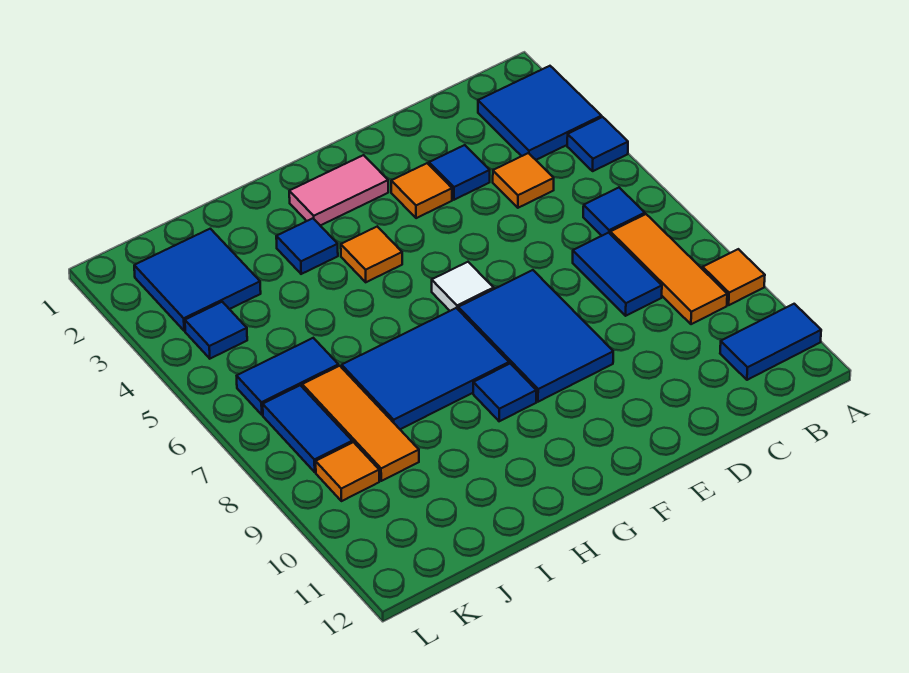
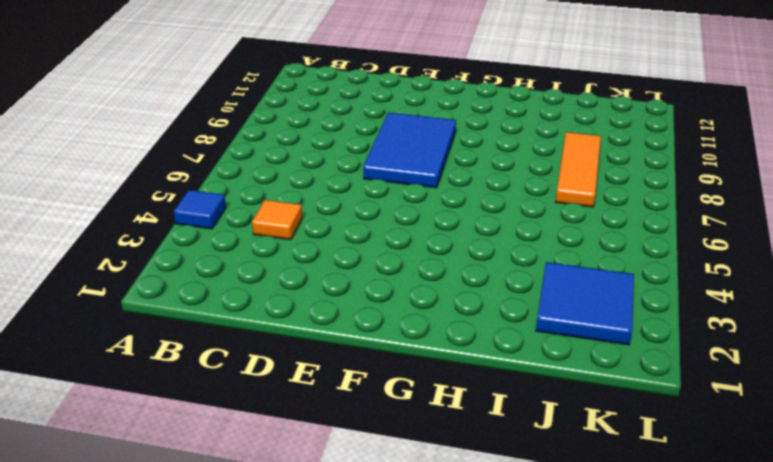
none -> blue 2x2 tile [478,66,602,160]
none -> orange 1x1 tile [703,249,765,305]
none -> blue 1x2 tile [720,304,821,380]

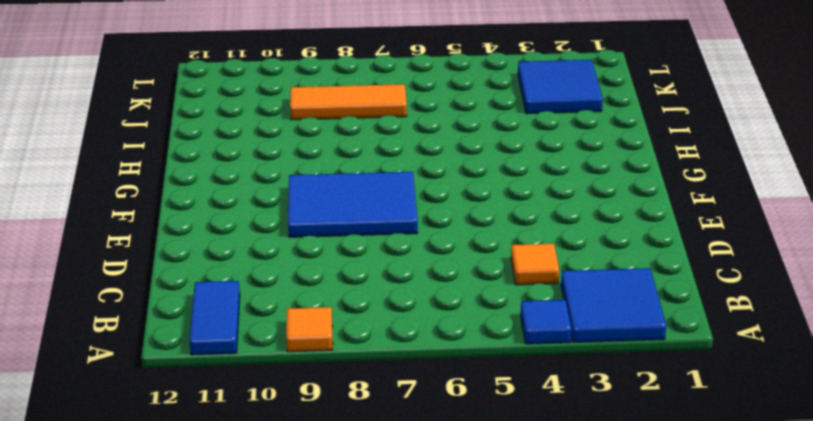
none -> blue 1x1 tile [583,188,645,236]
none -> orange 1x3 tile [610,214,727,324]
none -> blue 1x2 tile [573,233,662,316]

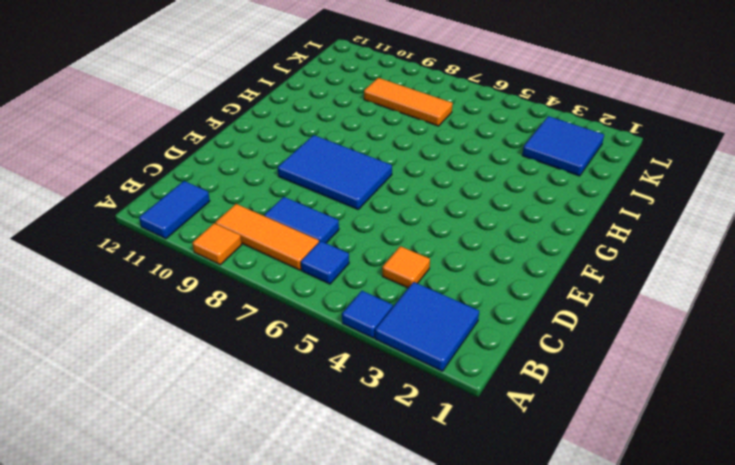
none -> blue 1x1 tile [429,145,490,200]
none -> orange 1x1 tile [391,163,452,218]
none -> pink 1x2 tile [289,155,388,226]

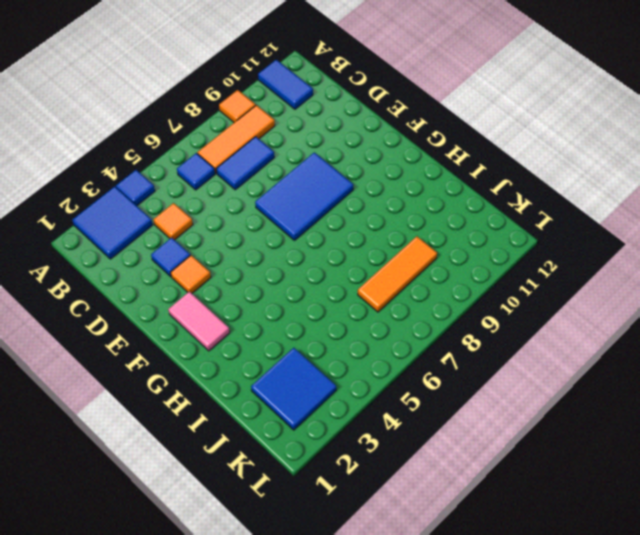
none -> white 1x1 tile [432,262,494,311]
none -> orange 1x1 tile [341,227,402,282]
none -> blue 2x3 tile [342,308,509,429]

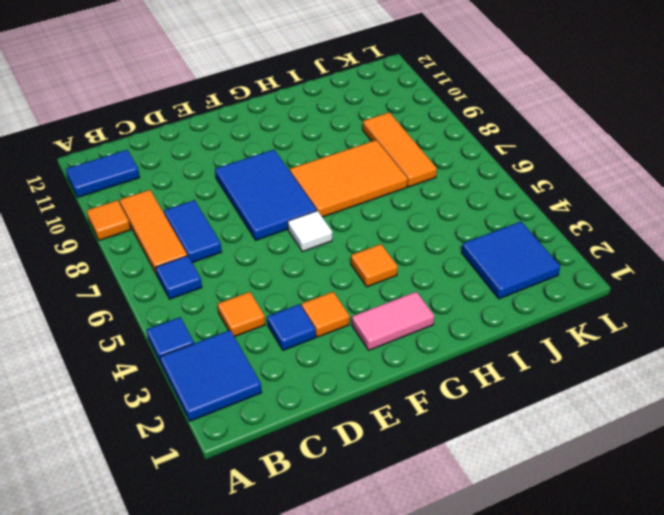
orange 2x3 tile [290,140,408,217] -> blue 2x3 tile [342,308,509,429]
none -> blue 1x1 tile [473,364,536,421]
none -> blue 1x1 tile [276,218,338,274]
none -> blue 1x2 tile [237,338,338,415]

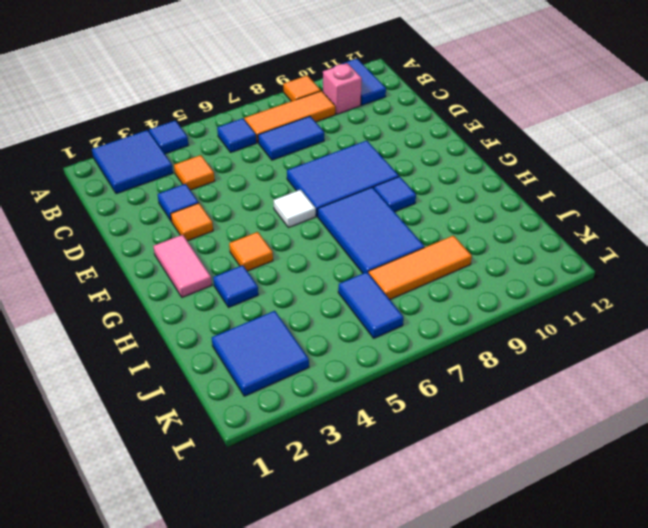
pink 1x1 brick [323,63,362,114] -> none
none -> blue 1x1 tile [185,302,247,359]
none -> blue 1x2 tile [263,385,352,472]
none -> orange 1x1 tile [316,442,379,501]

